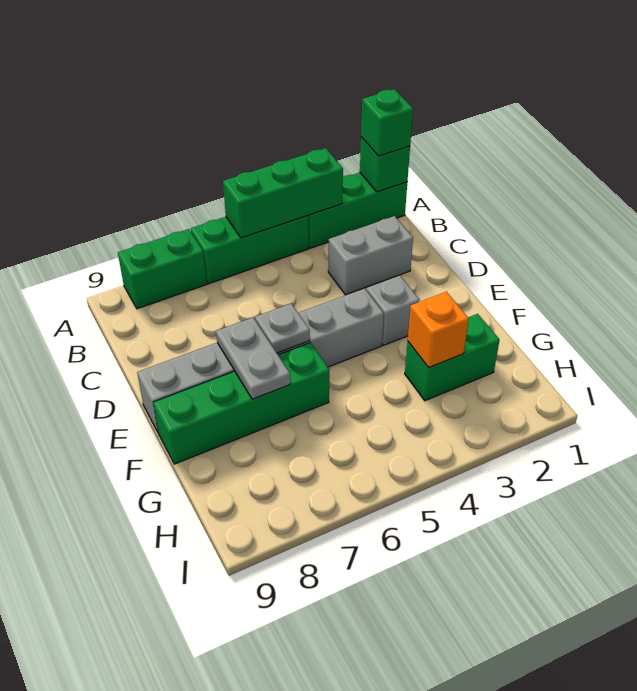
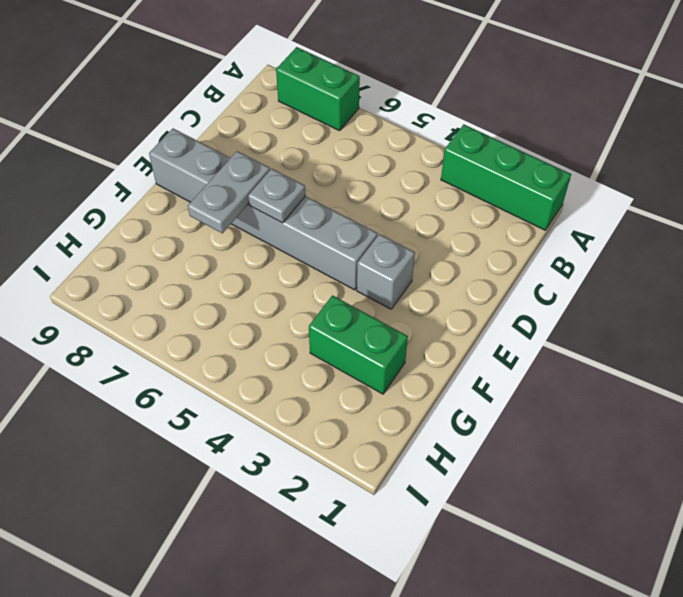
none -> green 1x3 brick [191,216,309,284]
none -> grey 1x2 brick [328,216,413,295]
none -> green 1x4 brick [153,343,329,464]

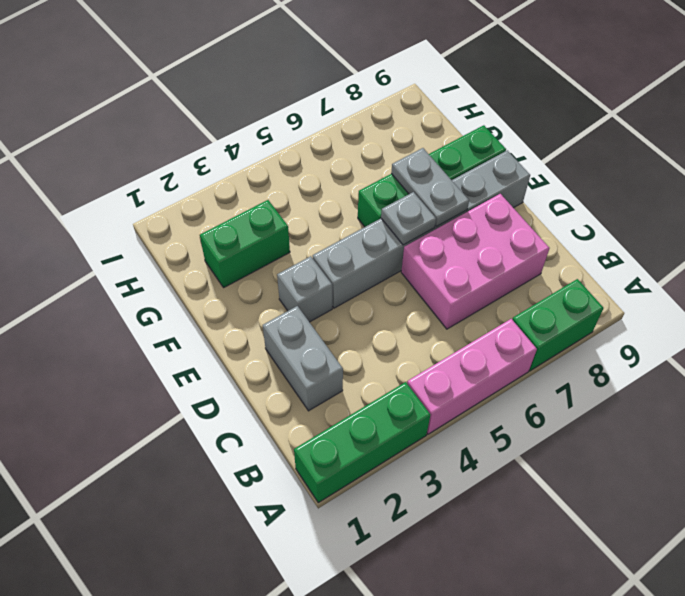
pink 1x3 brick [407,319,537,434] -> green 1x3 brick [191,216,309,284]
grey 1x2 brick [263,306,343,411] -> grey 1x2 brick turned to [328,216,413,295]
pink 2x3 brick [401,194,550,329] -> none
none -> green 1x1 brick [360,137,410,192]
none -> green 1x3 brick [223,148,343,238]
none -> orange 1x1 brick [408,292,469,368]

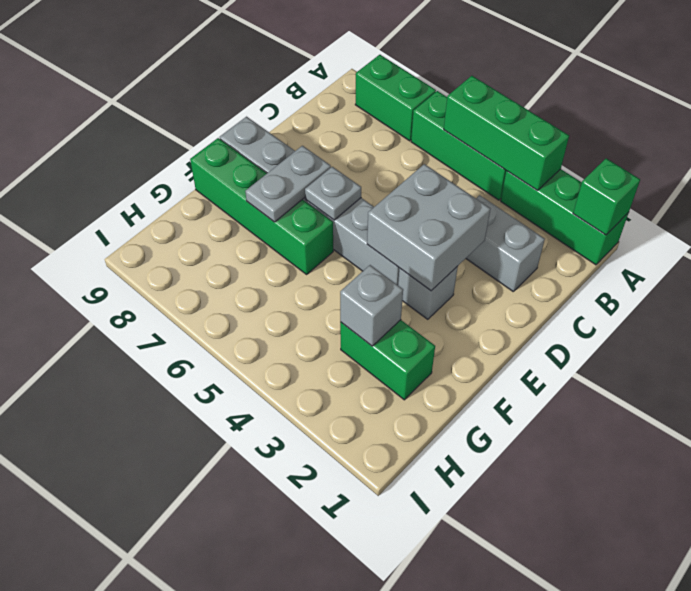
grey 2x2 brick [367,164,491,291] -> none
grey 1x1 brick [340,265,403,346] -> orange 1x1 brick [408,292,469,368]
none -> green 1x1 brick [361,89,413,156]

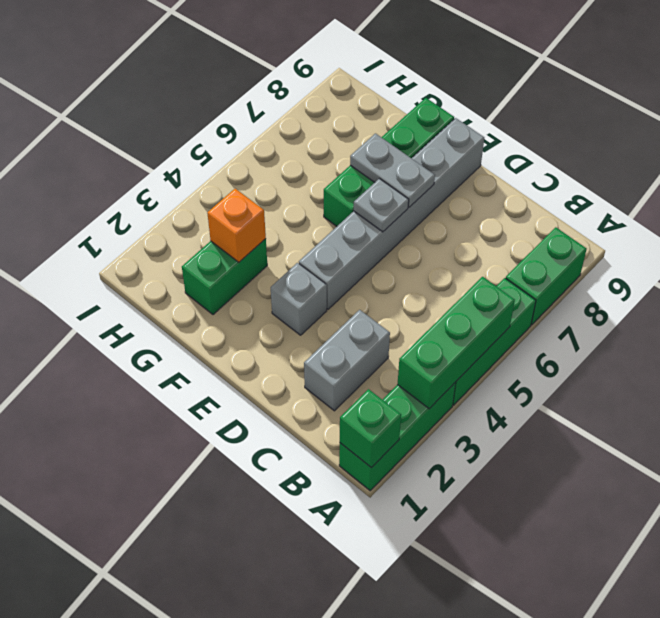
none -> green 1x1 brick [361,89,413,156]

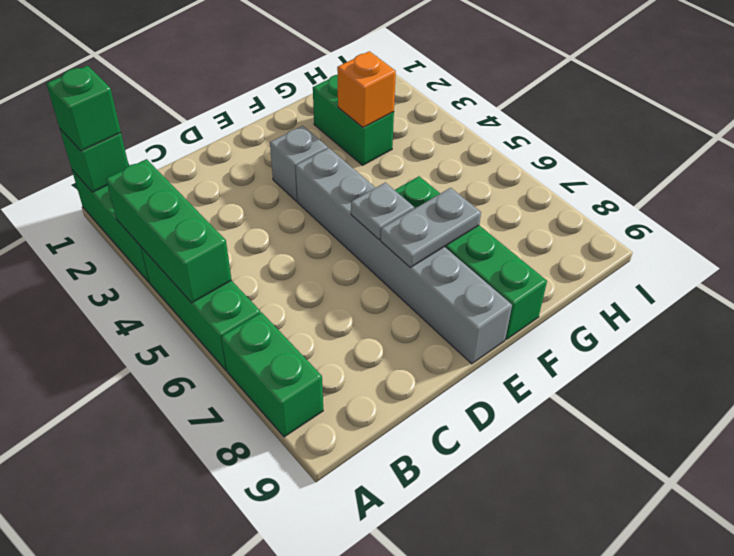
none -> grey 1x2 brick [328,216,413,295]

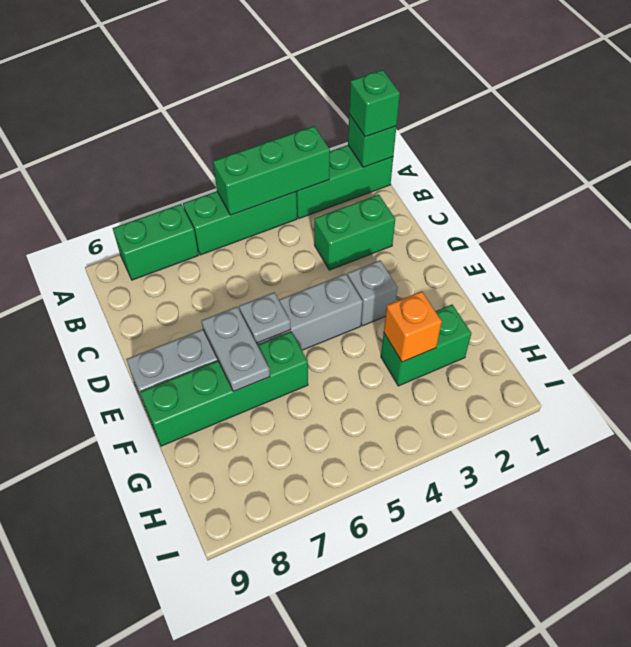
green 1x2 brick [314,195,395,270] -> grey 1x2 brick [328,216,413,295]

